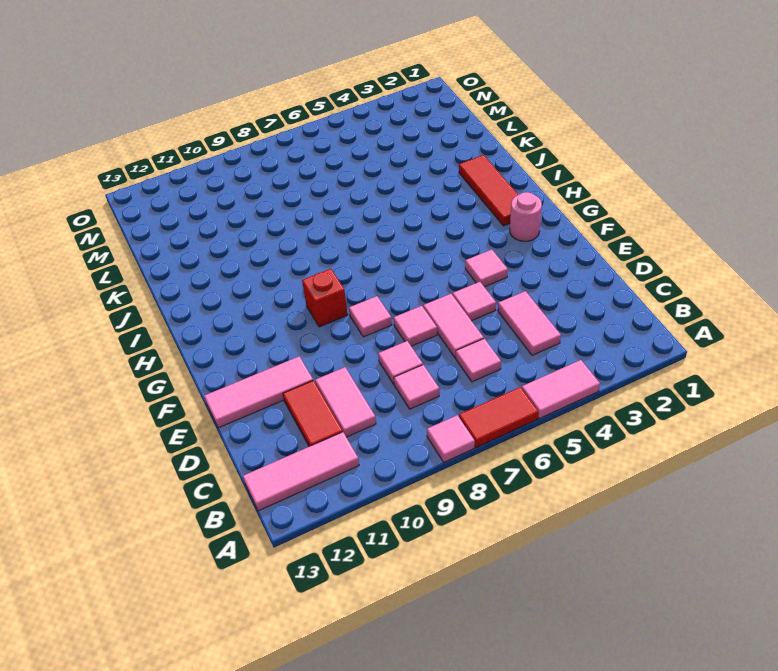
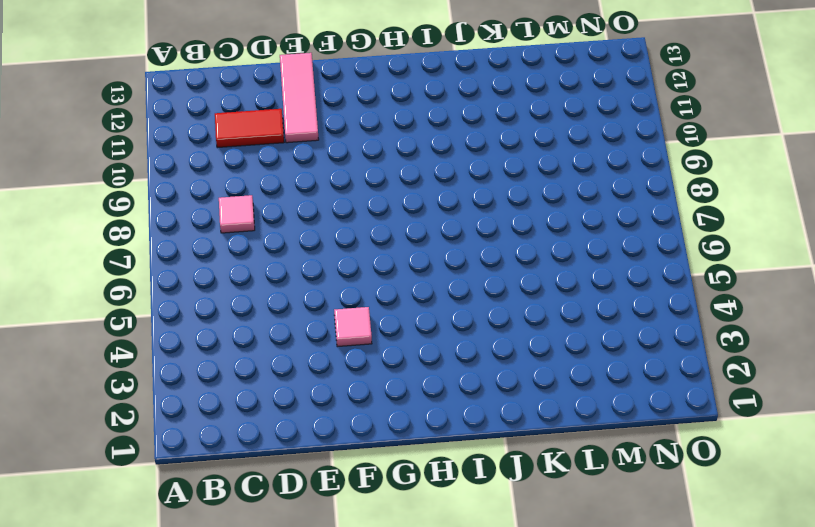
none -> pink 1x2 tile [522,360,600,419]
none -> red 1x2 tile [459,387,538,448]
none -> pink 1x1 tile [427,415,475,462]

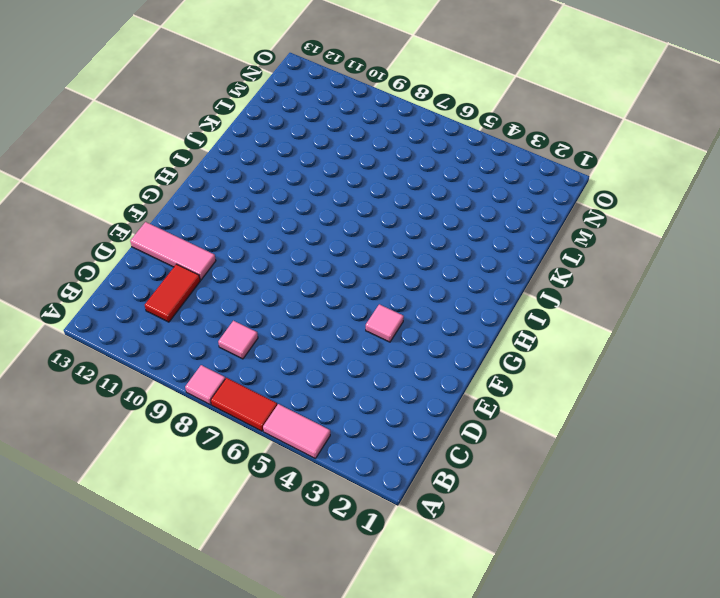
none -> pink 1x3 tile [243,432,359,511]
none -> pink 1x2 tile [498,291,561,355]
none -> pink 1x1 tile [456,339,501,382]

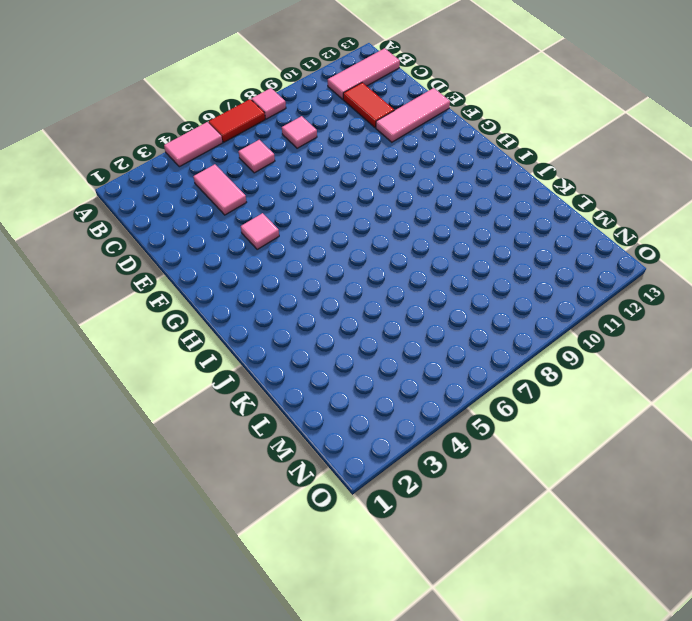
none -> pink 1x2 tile [315,367,376,437]
none -> pink 1x2 tile [423,294,484,358]
none -> pink 1x1 tile [378,341,423,384]

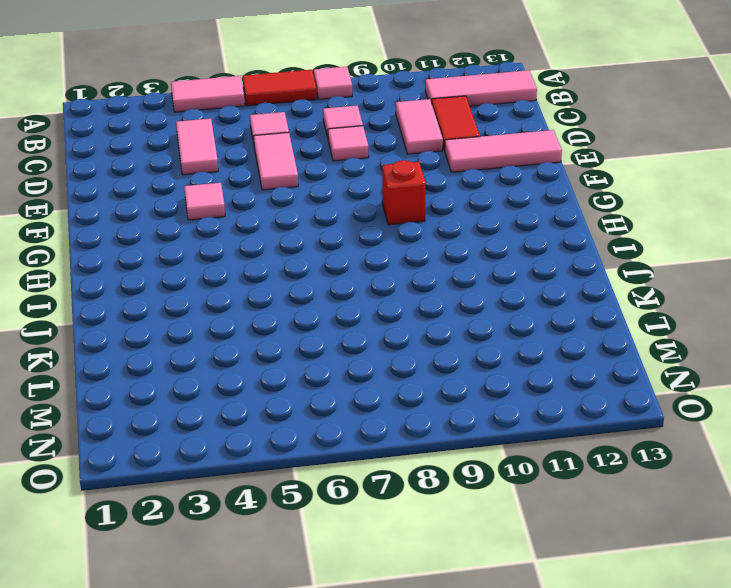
none -> pink 1x1 tile [453,282,496,321]
none -> pink 1x1 tile [394,306,437,346]
none -> pink 1x1 tile [349,296,392,337]

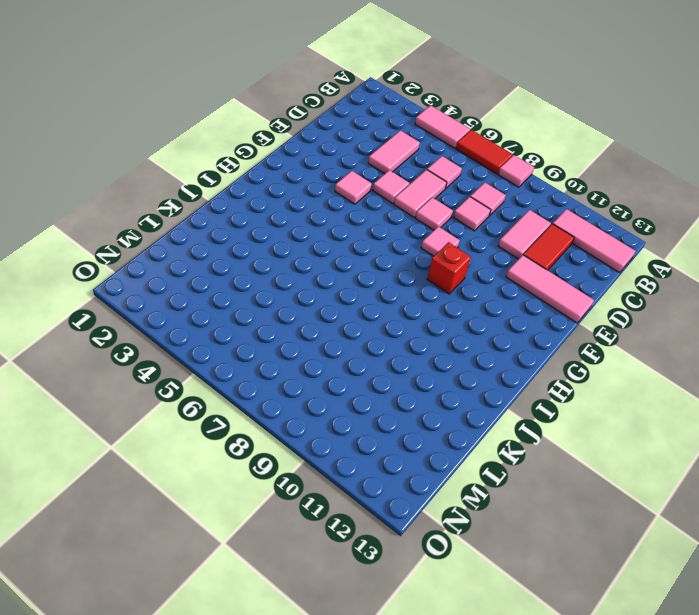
none -> pink 1x1 round brick [510,192,542,241]
none -> red 1x3 tile [459,155,518,226]

